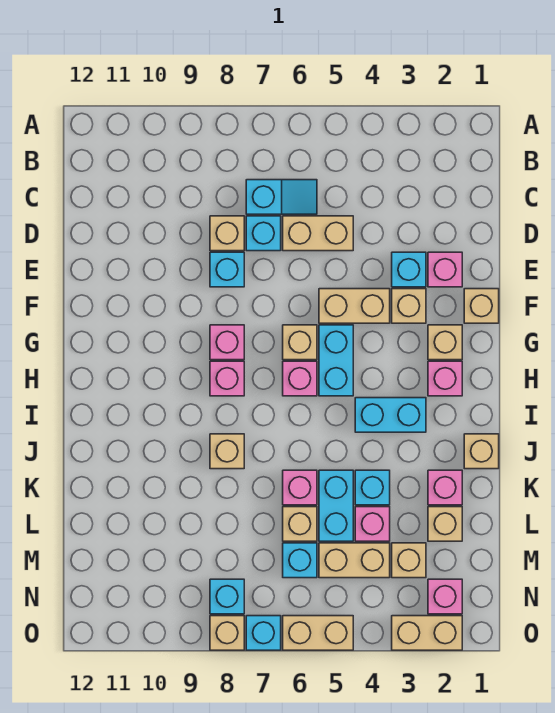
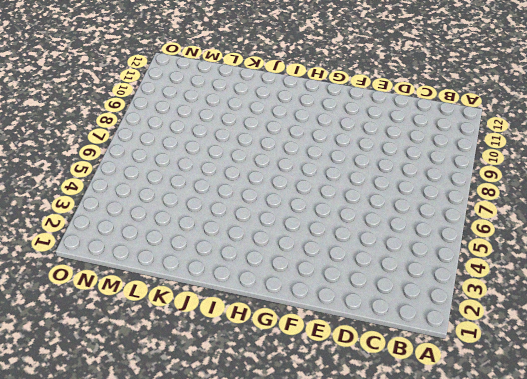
none -> cyan 1x2 slope [246,180,317,214]
none -> tan 1x2 brick [283,216,353,251]
none -> cyan 1x1 brick [246,216,281,251]
none -> tan 1x1 brick [210,216,244,251]

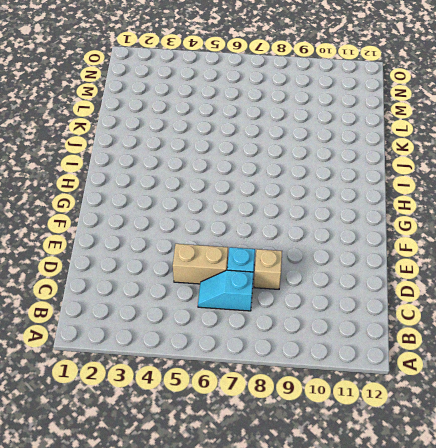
none -> pink 1x1 brick [428,252,462,287]
none -> cyan 1x1 brick [392,252,426,287]
none -> cyan 1x1 brick [210,252,244,287]
none -> tan 1x1 brick [464,289,499,323]

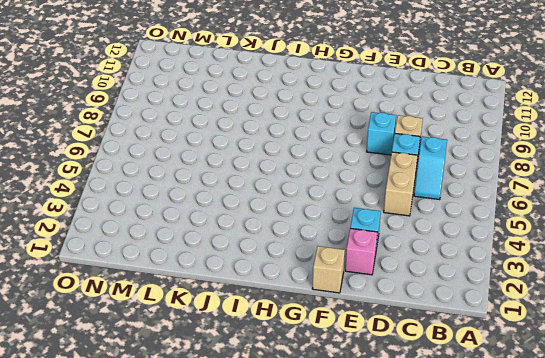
none -> tan 1x1 brick [392,289,426,323]
none -> tan 1x2 brick [319,289,390,323]
none -> tan 1x1 brick [428,325,462,360]
none -> cyan 1x2 brick [319,325,353,396]

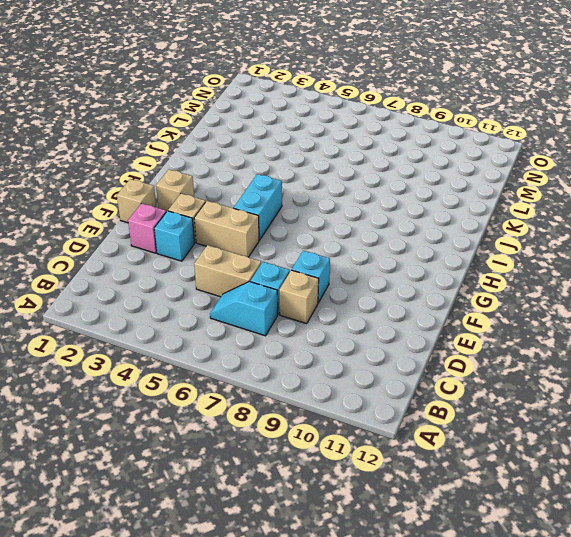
none -> tan 1x1 brick [283,325,317,360]
none -> pink 1x1 brick [210,325,244,360]
none -> pink 1x1 brick [428,361,462,396]
none -> pink 1x1 brick [283,361,317,396]

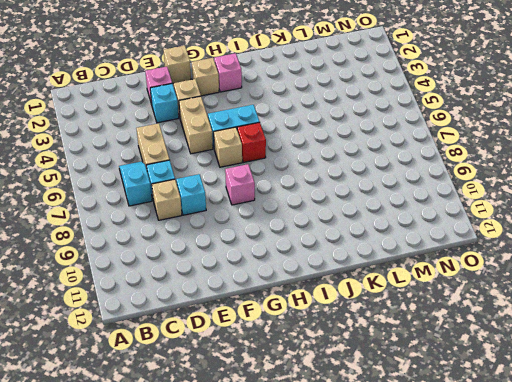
red 1x1 brick [237,122,266,162] -> pink 1x1 brick [283,361,317,396]
none -> pink 1x1 brick [210,361,244,396]
none -> cyan 1x2 brick [355,398,426,432]
none -> tan 1x1 brick [464,434,499,469]
none -> tan 1x1 brick [210,434,244,469]

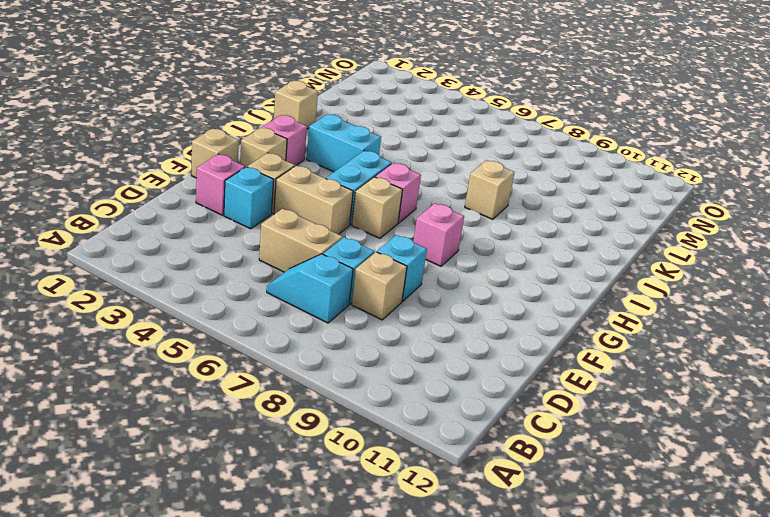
none -> pink 1x1 brick [210,361,244,396]
none -> pink 1x1 brick [428,470,462,505]
none -> cyan 1x1 brick [355,470,390,505]
none -> cyan 1x2 brick [319,470,353,541]

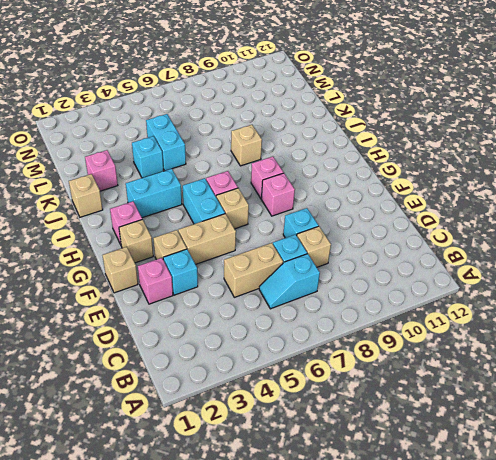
none -> pink 1x1 brick [283,470,317,505]
none -> tan 1x1 brick [428,507,462,541]
none -> pink 1x1 brick [355,507,390,541]
none -> tan 1x1 brick [283,507,317,541]

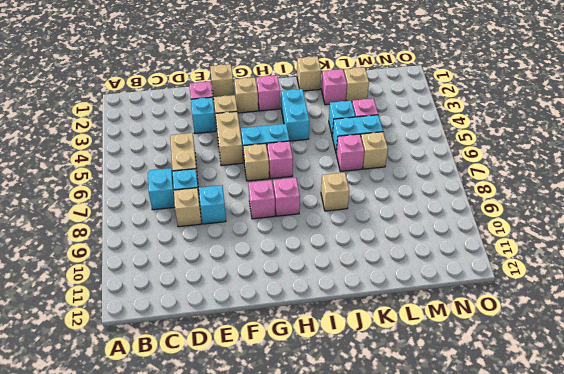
none -> tan 1x1 brick [392,543,426,578]
none -> tan 1x2 brick [319,543,390,578]
none -> cyan 1x1 brick [283,543,317,578]
none -> pink 1x1 brick [428,579,462,614]

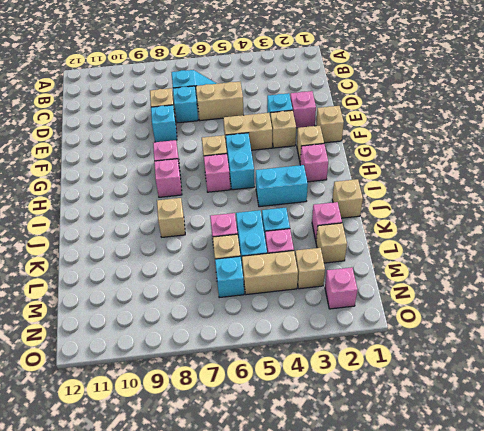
none -> cyan 1x1 brick [210,579,244,614]
none -> tan 1x2 brick [392,616,462,650]
none -> tan 1x2 brick [283,616,353,650]
none -> cyan 1x1 brick [246,616,281,650]

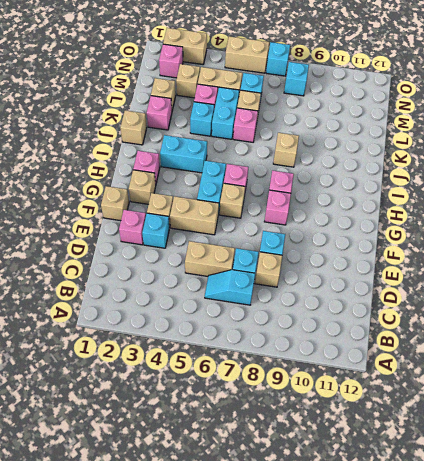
none -> tan 1x1 brick [210,616,244,650]

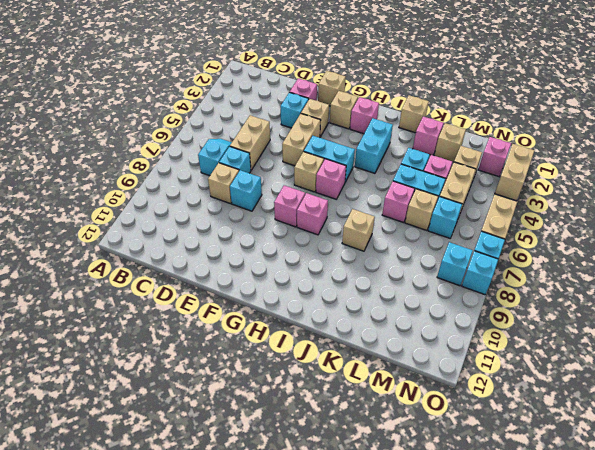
cyan 1x1 brick [462,251,498,295] -> tan 1x1 brick [210,616,244,650]

